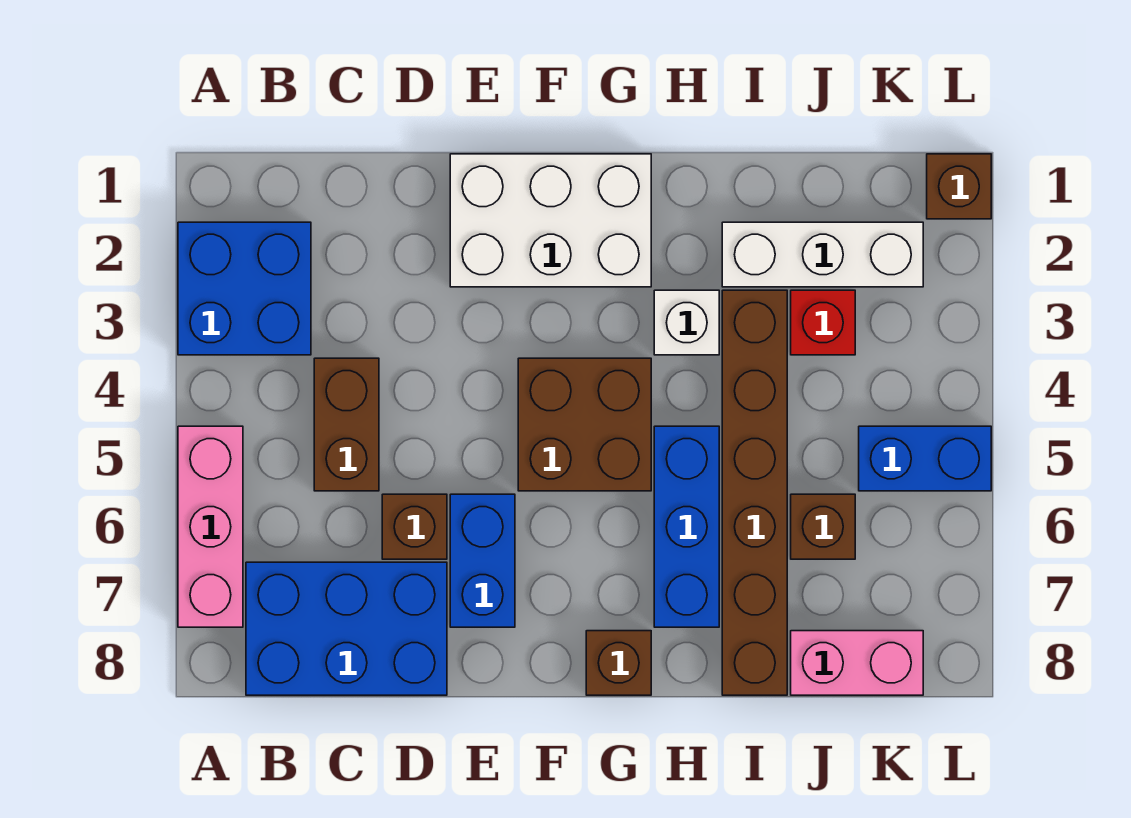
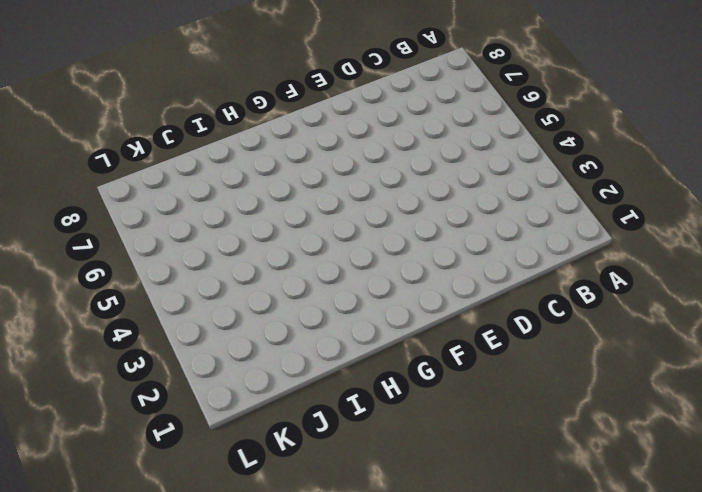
none -> blue 2x2 brick [178,222,311,355]
none -> pink 1x3 brick [178,426,243,627]
none -> blue 2x3 brick [246,562,447,695]

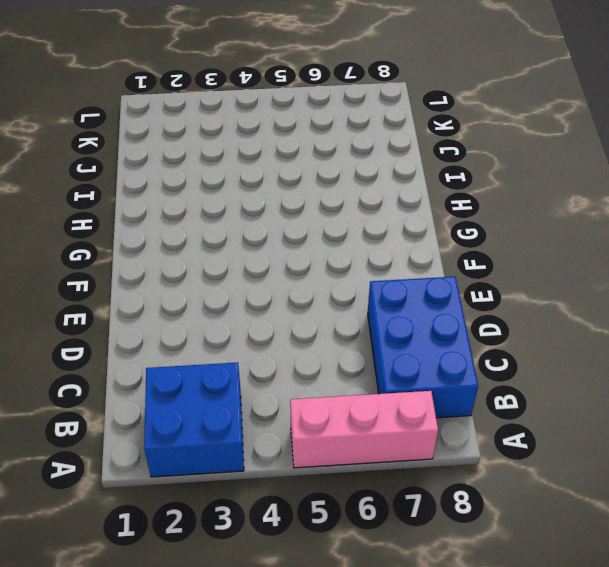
none -> brown 1x2 brick [314,358,379,491]
none -> brown 1x1 brick [382,494,447,559]
none -> white 2x3 brick [450,154,651,287]

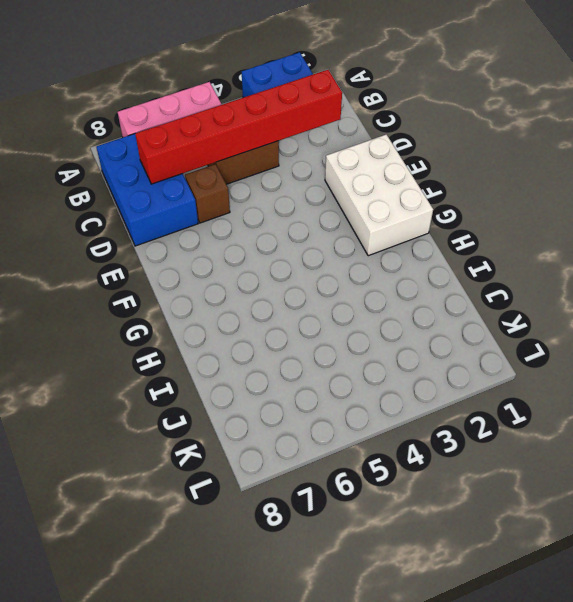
red 1x6 brick [135,70,342,184] -> none
none -> blue 1x2 brick [450,494,515,627]
none -> brown 2x2 brick [518,358,651,491]
none -> brown 1x1 brick [586,631,651,695]

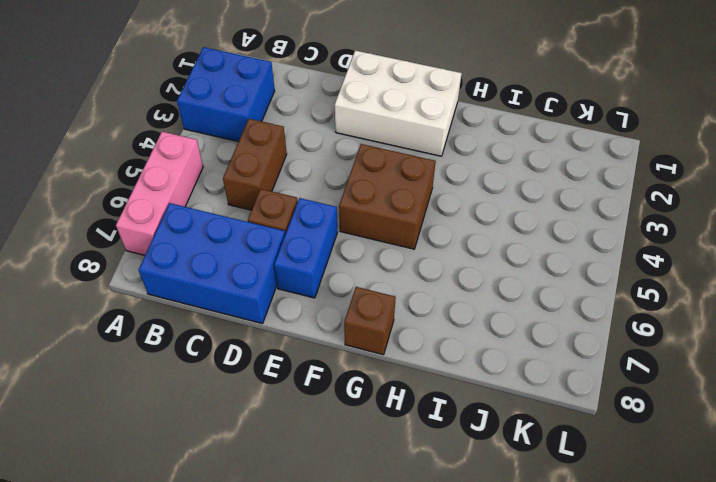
none -> white 1x1 brick [654,290,719,355]
none -> blue 1x3 brick [654,426,719,627]
none -> white 1x3 brick [722,222,923,287]

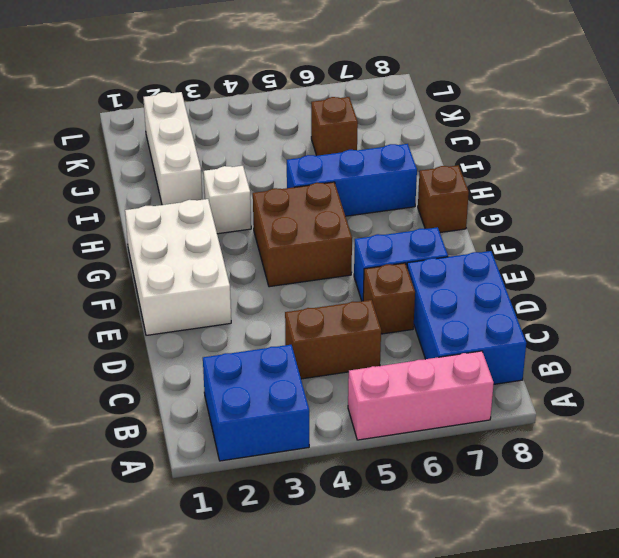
none -> brown 1x6 brick [722,290,787,695]
none -> red 1x1 brick [791,290,855,355]
none -> pink 1x2 brick [791,631,923,695]

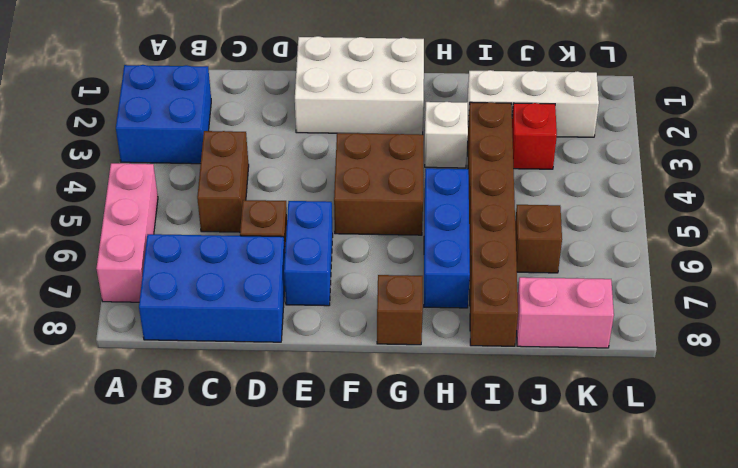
none -> blue 1x2 brick [859,426,991,491]
none -> brown 1x1 brick [927,154,991,219]

